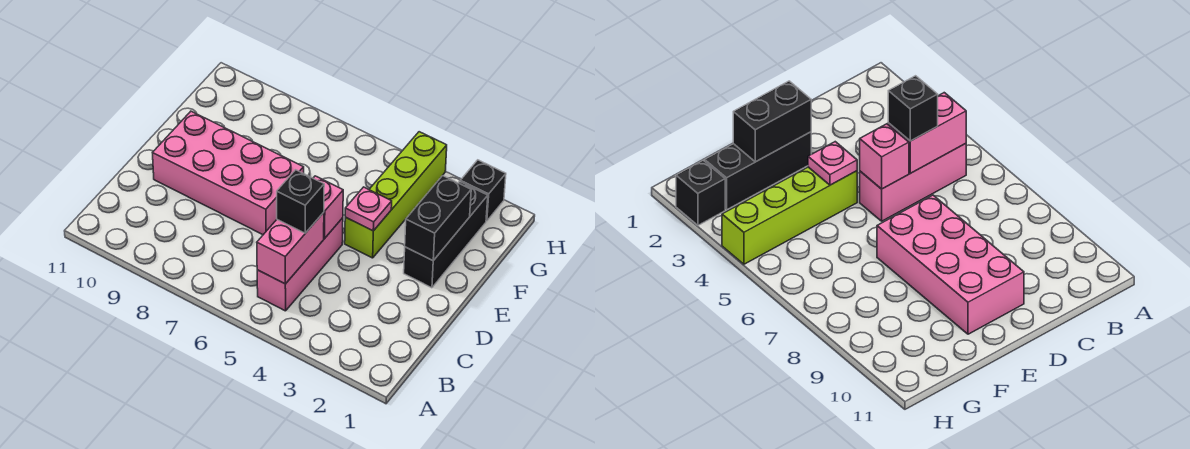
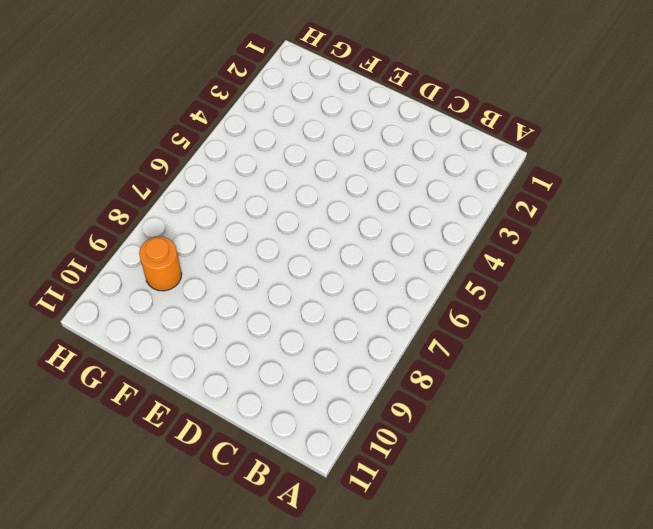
orange 1x1 round brick [139,236,182,291] -> none
none -> pink 1x3 brick [257,218,343,311]
none -> pink 2x4 brick [153,111,304,235]

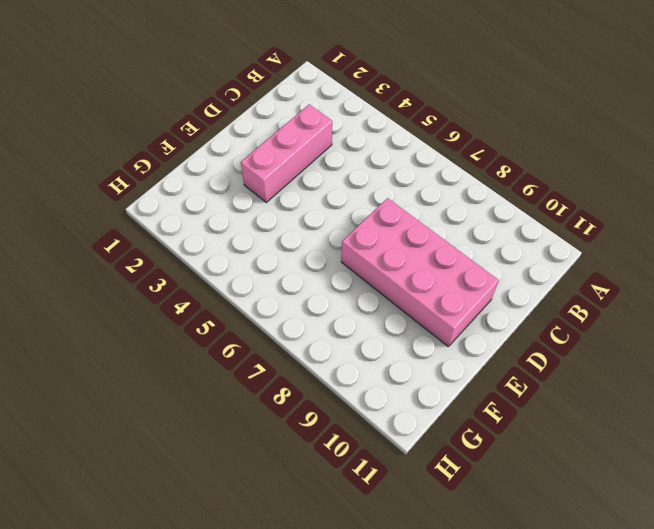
pink 1x3 brick [241,104,332,202] -> pink 1x3 brick moved to [257,218,343,311]
none -> black 1x3 brick [404,182,488,288]
none -> lime 1x4 brick [345,132,447,258]

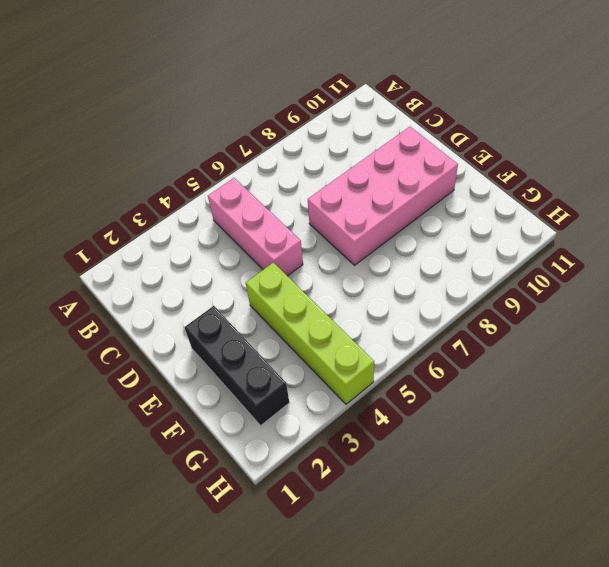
none -> black 1x1 brick [460,160,506,221]
none -> pink 1x2 brick [257,212,324,284]

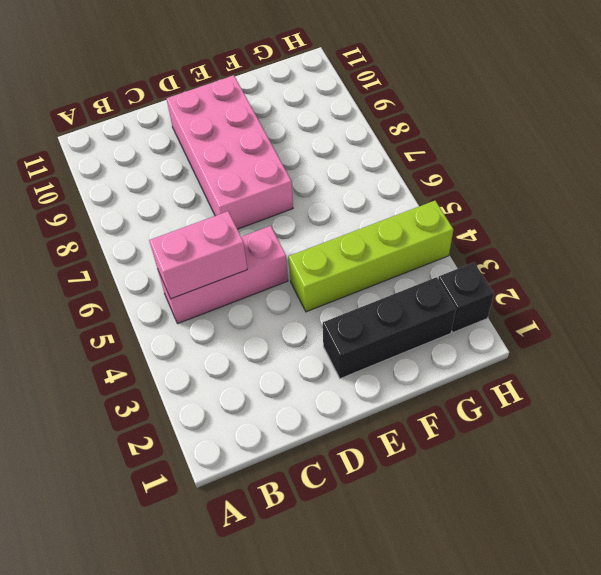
none -> pink 1x1 brick [313,176,343,238]
none -> black 1x2 brick [405,176,471,261]

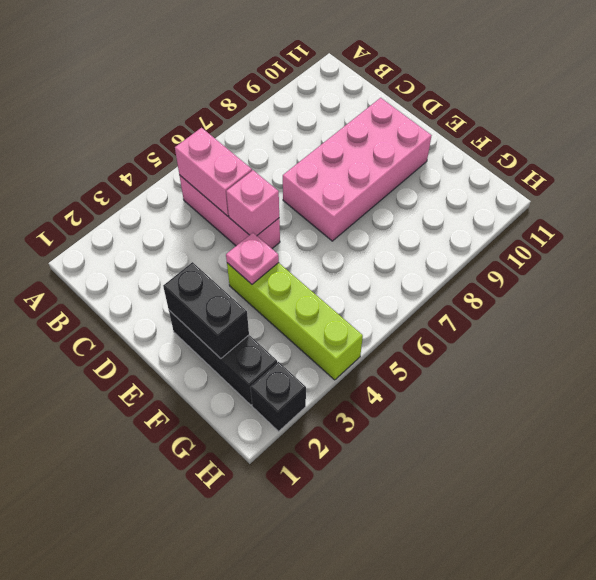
none -> black 1x1 brick [277,170,324,233]

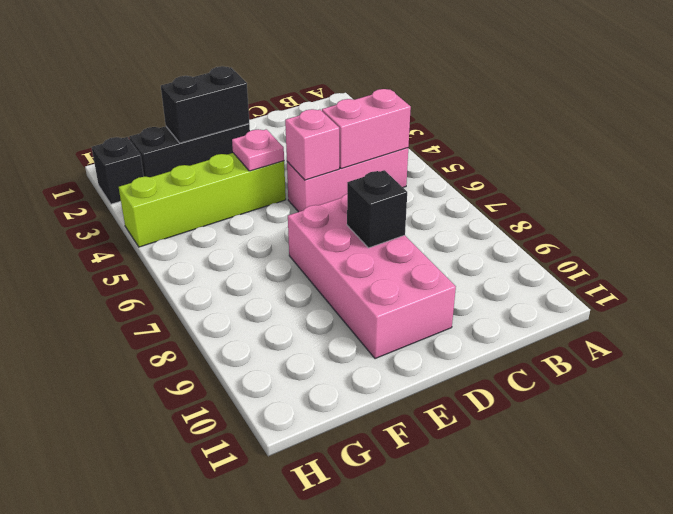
black 1x1 brick [347,170,407,248] -> black 1x1 brick moved to [277,170,324,233]

